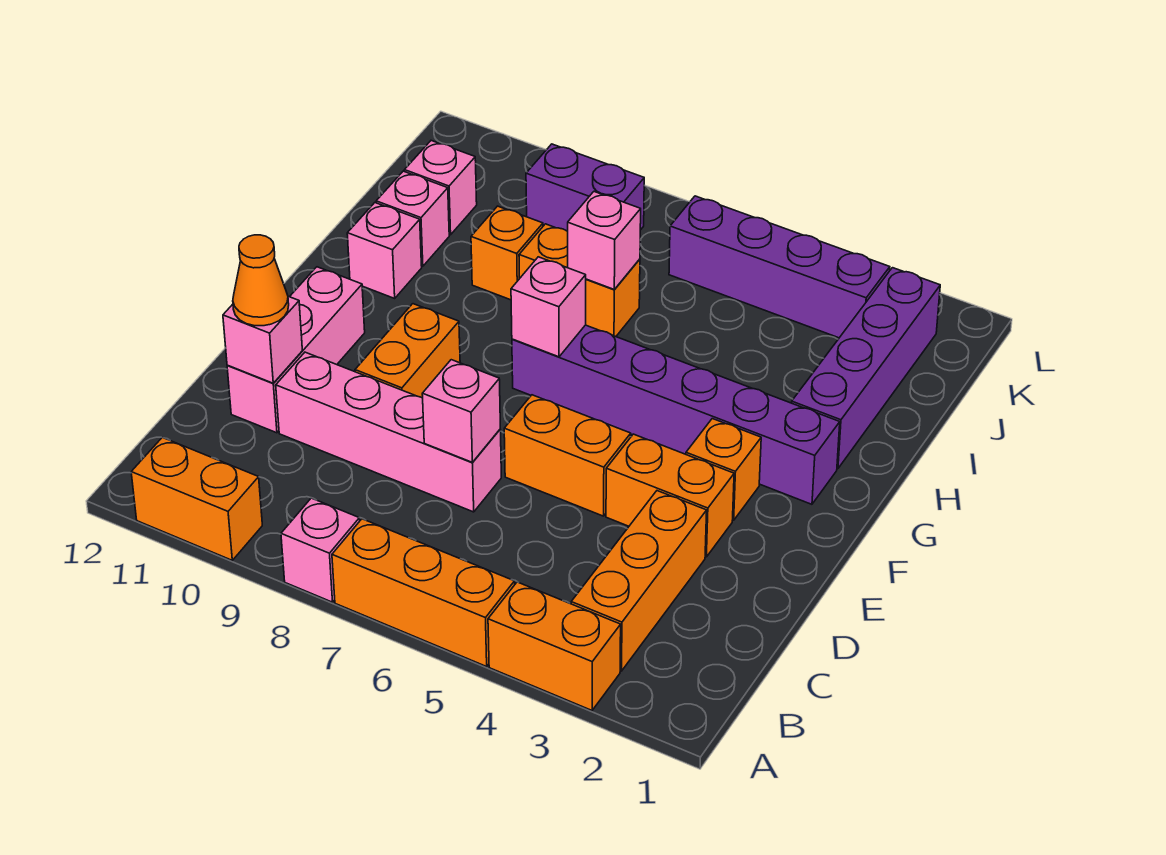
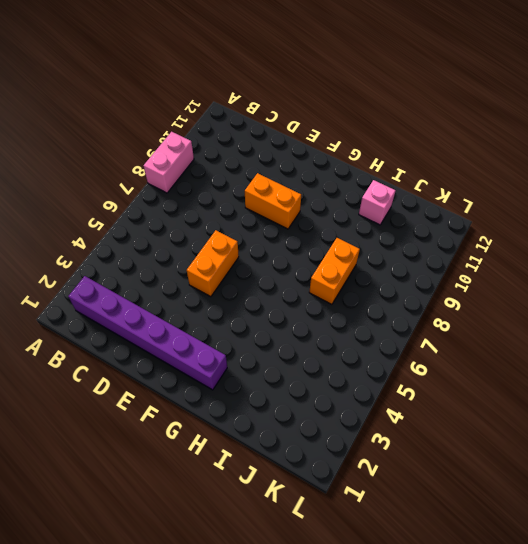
pink 1x2 brick [144,132,194,193] -> pink 1x1 brick [281,498,360,602]
purple 1x6 brick [68,276,227,390] -> purple 1x6 brick turned to [512,325,840,504]
none -> orange 1x2 brick [488,582,621,710]
none -> orange 1x3 brick [332,519,515,666]
none -> orange 1x2 brick [131,437,262,560]

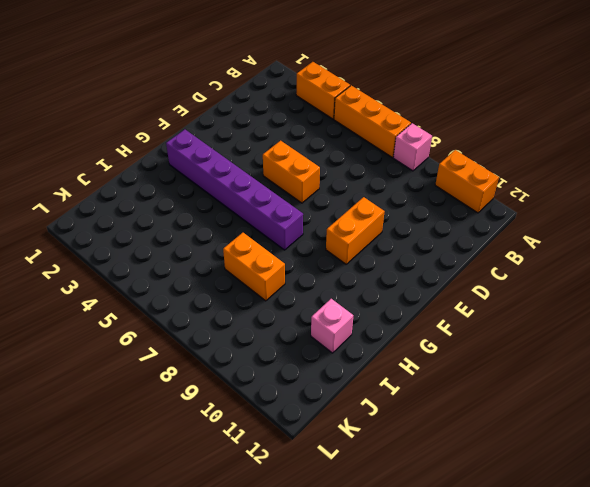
none -> orange 1x3 brick [571,491,707,671]
none -> pink 1x4 brick [276,352,501,512]
none -> pink 1x3 brick [227,267,365,433]

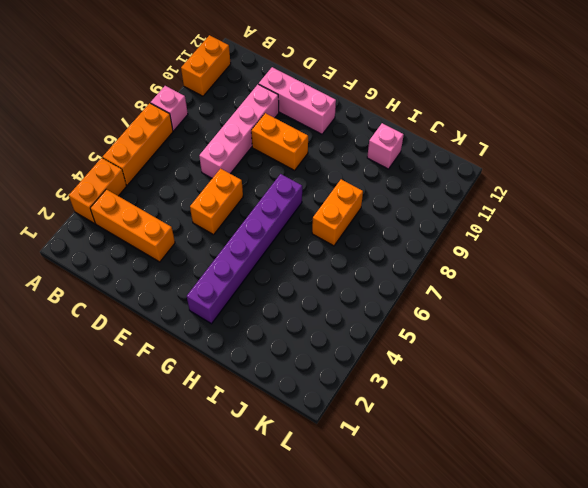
none -> orange 1x2 brick [606,434,734,557]
none -> orange 1x1 brick [686,419,761,520]
none -> purple 1x4 brick [792,268,940,469]

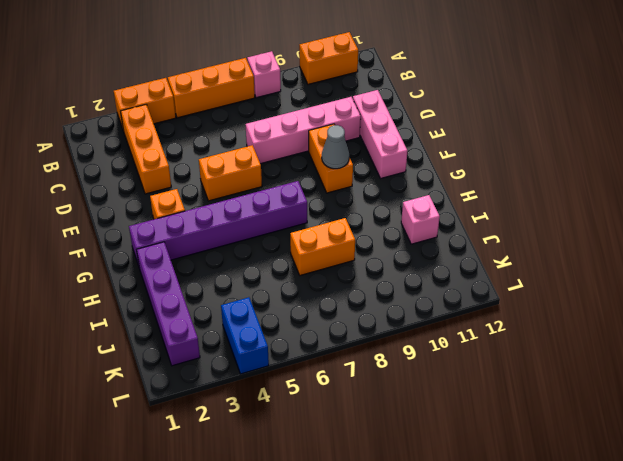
grey 1x1 cone [322,125,349,169] -> none
blue 1x2 brick [221,297,269,374] -> purple 1x4 brick [669,196,890,338]
none -> orange 1x2 brick [606,434,734,557]
none -> pink 1x1 brick [347,203,422,298]
none -> orange 1x1 brick [471,206,543,300]

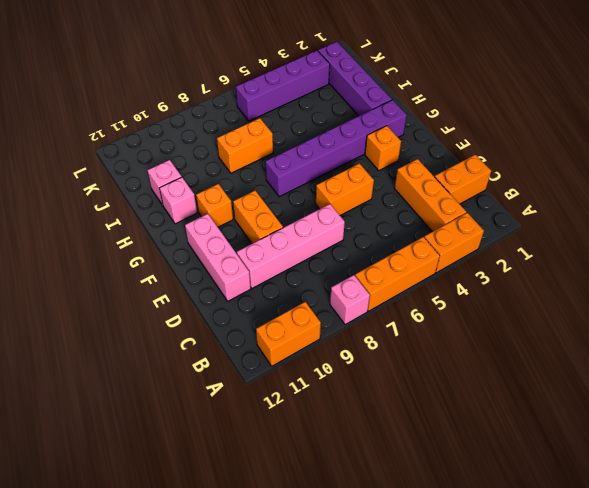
orange 1x2 brick [435,154,491,204] -> orange 1x2 brick moved to [606,434,734,557]
orange 1x1 brick [196,184,233,227] -> orange 1x1 brick moved to [471,206,543,300]
none -> pink 1x1 brick [405,141,477,235]
none -> purple 1x2 brick [526,144,644,231]
none -> pink 1x1 brick [422,360,500,462]

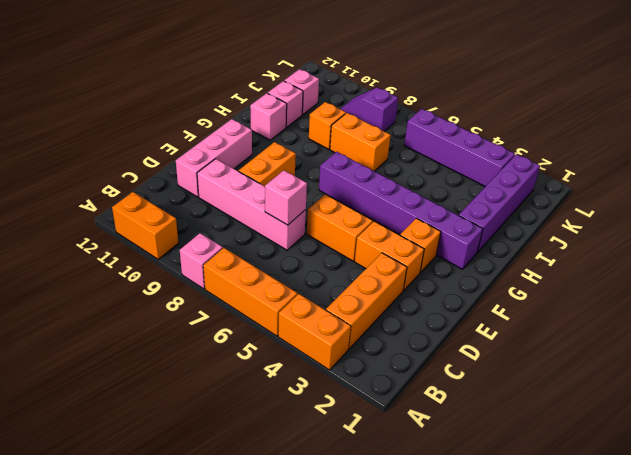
purple 1x2 slope [341,87,398,131] -> purple 1x2 brick [526,144,644,231]
none -> pink 1x1 brick [223,296,302,383]
none -> pink 1x1 brick [511,257,586,357]
none -> pink 1x1 brick [568,192,641,290]

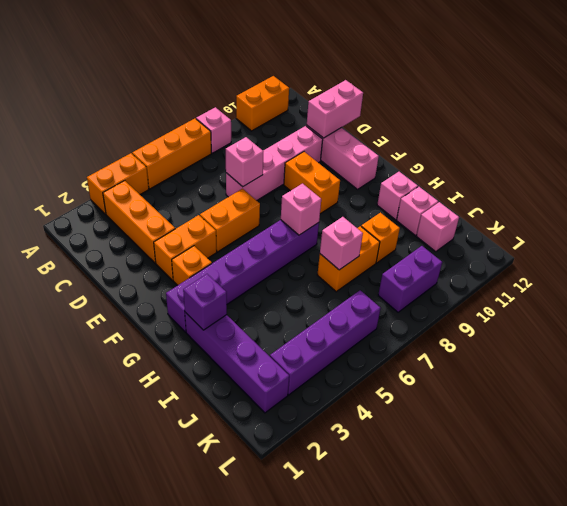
pink 1x2 brick [307,80,363,138] -> pink 1x1 brick [223,296,302,383]
purple 1x1 brick [183,274,227,330] -> none
none -> orange 1x1 cone [233,235,289,326]

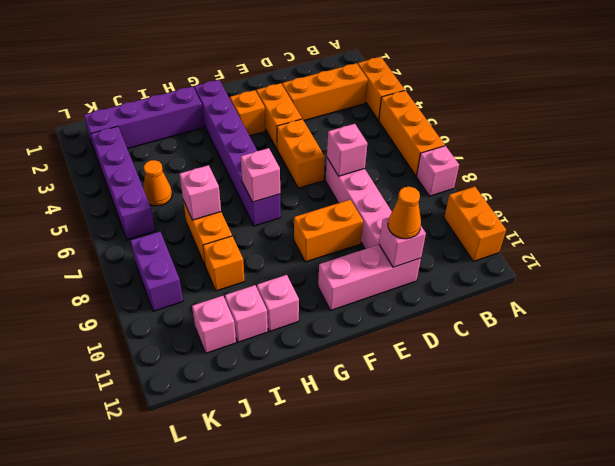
orange 1x1 cone [143,160,172,206] -> none

